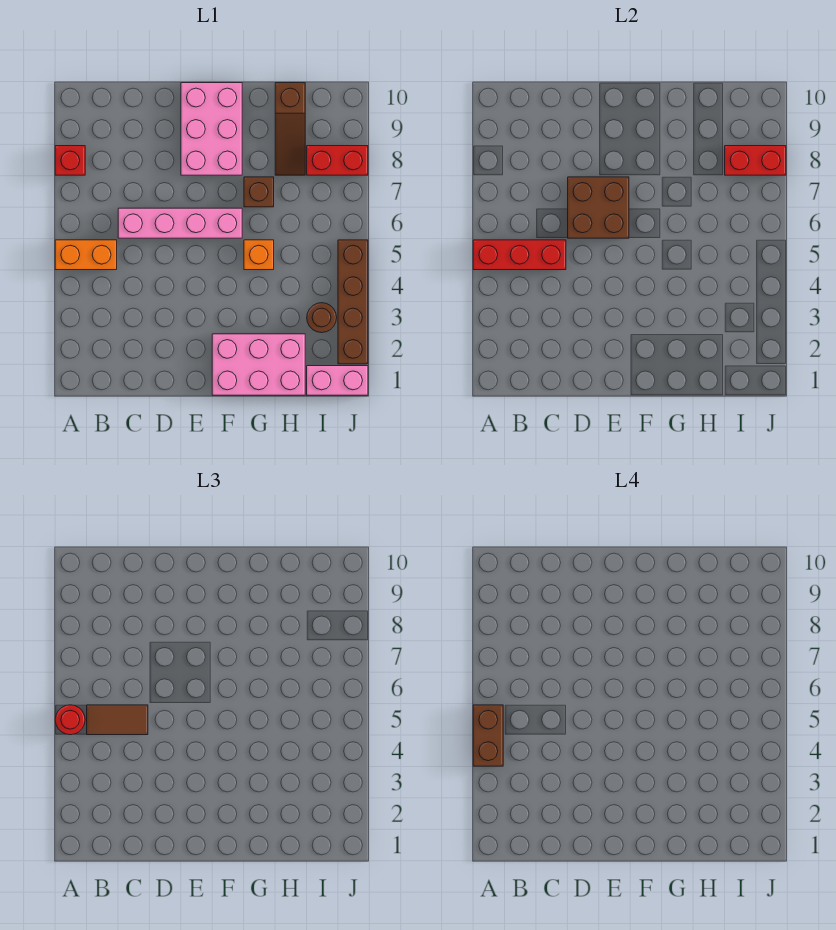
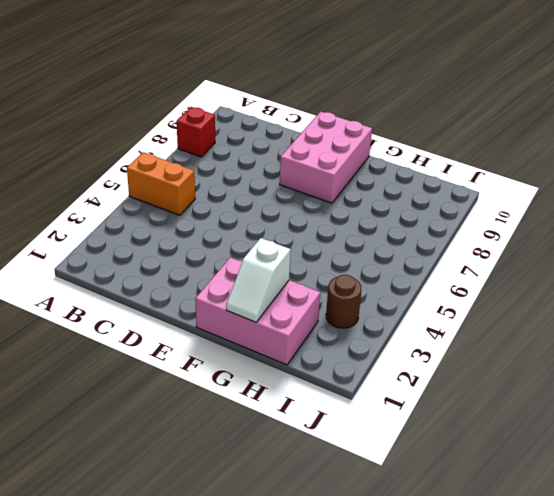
white 1x2 slope [226,238,291,322] -> none
none -> pink 1x4 brick [118,208,242,238]
none -> orange 1x1 brick [244,240,274,270]
none -> brown 1x1 brick [244,177,274,207]

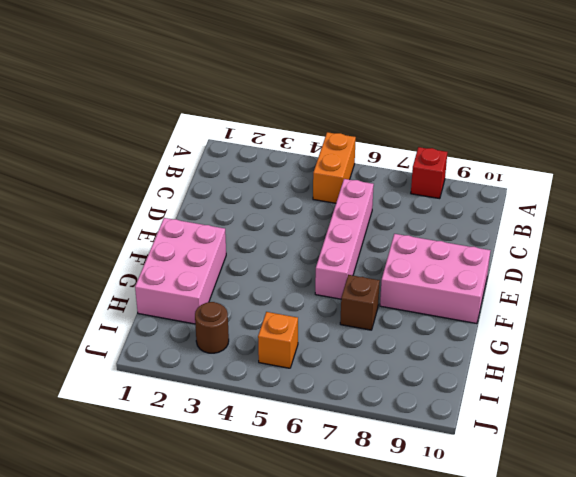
orange 1x1 brick [258,312,298,368] -> orange 1x1 brick moved to [244,240,274,270]
none -> brown 1x3 slope [275,83,305,175]
none -> pink 1x2 brick [307,366,368,395]
none -> red 1x2 brick [307,146,368,175]

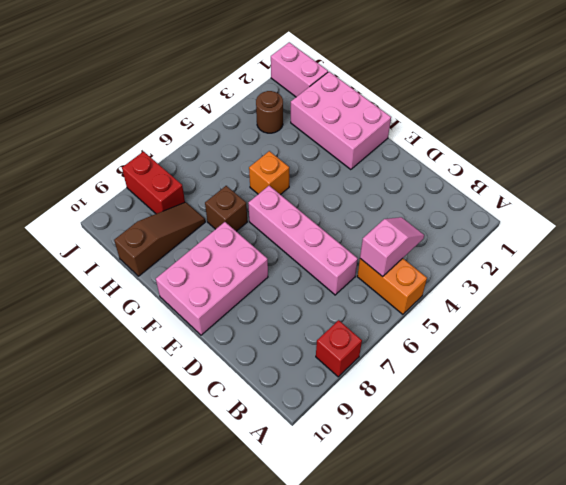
pink 1x2 slope [360,217,424,277] -> red 1x3 brick [473,240,566,270]
none -> brown 1x4 brick [338,240,368,364]
none -> brown 2x2 brick [568,177,629,238]
none -> red 1x2 brick [725,146,786,175]

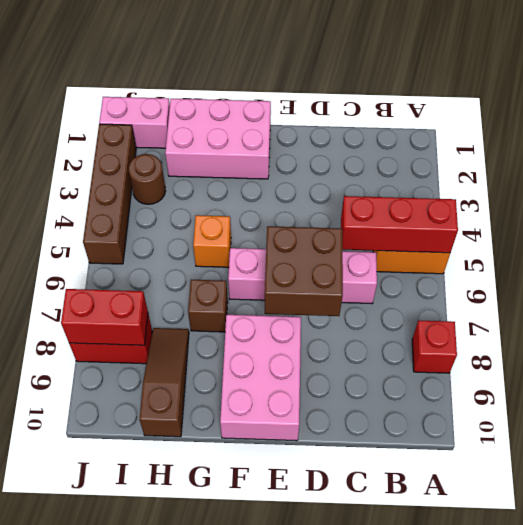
none -> red 1x1 round brick [55,705,85,735]
none -> brown 1x2 tile [87,705,148,735]
none -> brown 1x2 brick [473,705,503,766]

